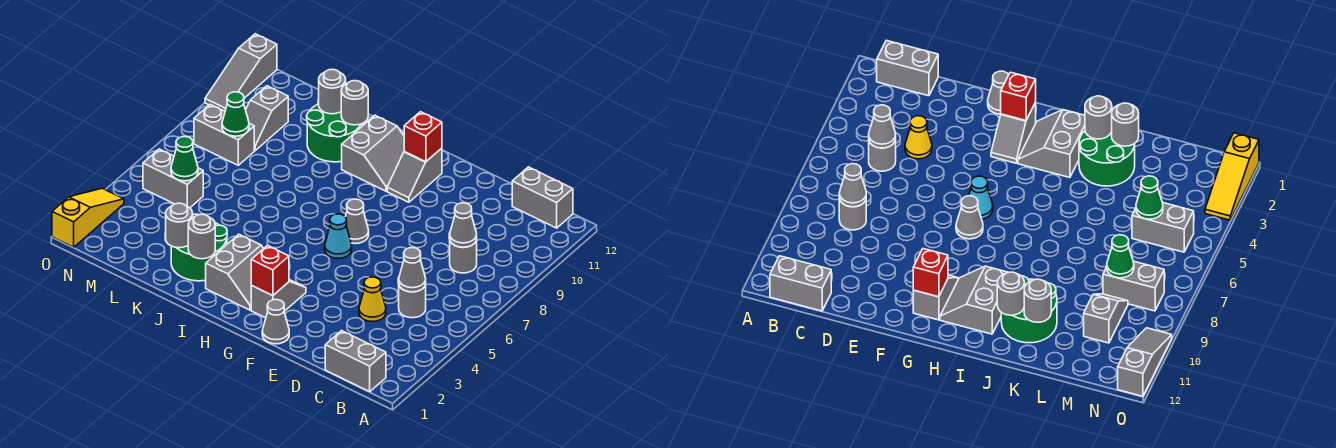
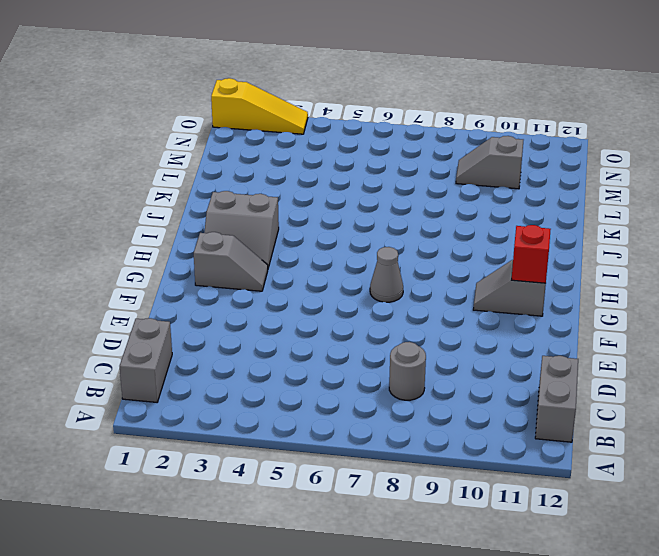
none -> grey 1x1 round brick [399,285,426,318]
none -> yellow 1x1 cone [359,277,386,322]
none -> grey 1x1 cone [262,299,289,344]

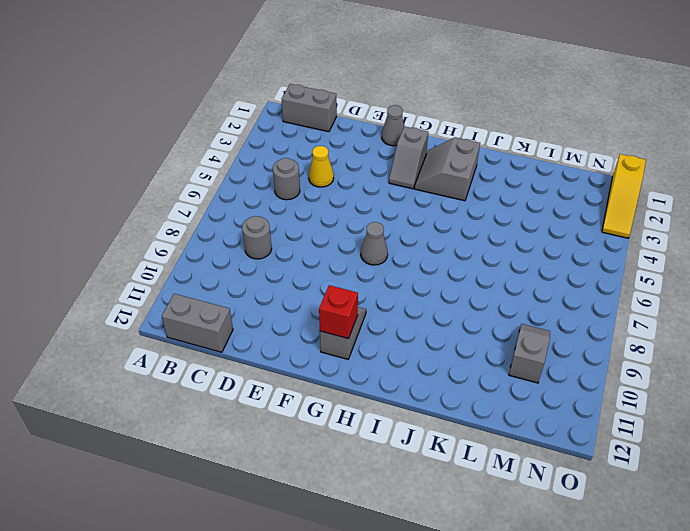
none -> cyan 1x1 cone [325,214,352,258]
none -> grey 2x2 slope [342,115,404,191]
none -> green 2x2 round brick [171,214,227,281]

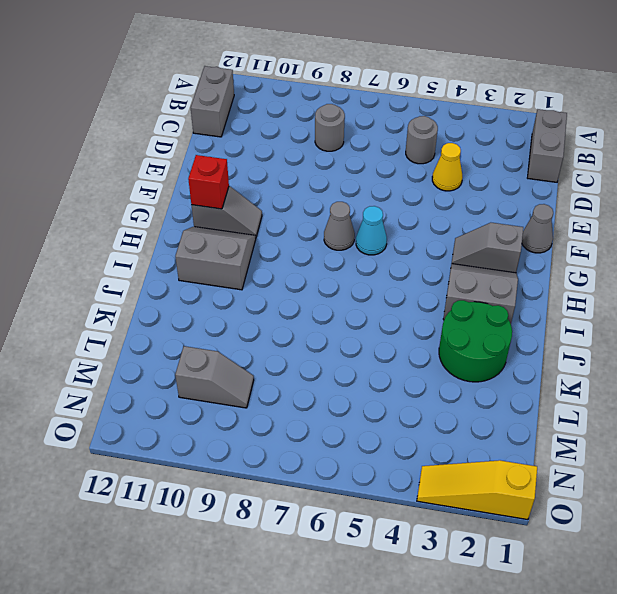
none -> green 2x2 round brick [307,104,363,162]
none -> grey 1x2 brick [143,149,203,208]
none -> grey 1x2 brick [194,104,254,165]

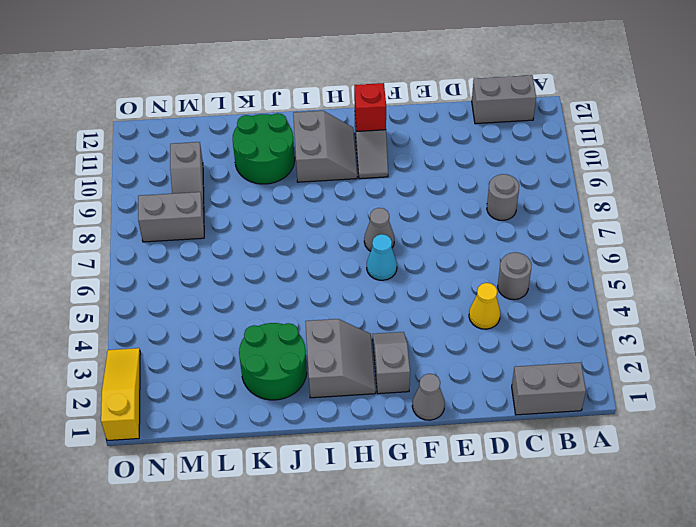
none -> grey 1x2 brick [143,149,203,208]
none -> grey 1x3 slope [205,34,277,111]
none -> grey 1x1 cone [399,248,426,292]

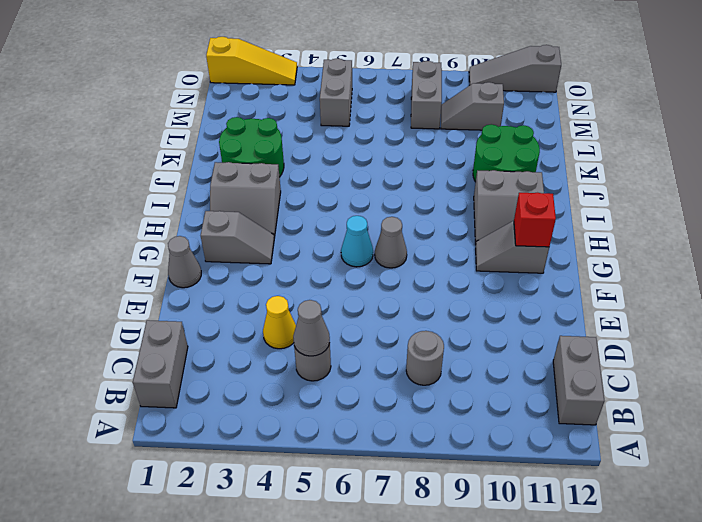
none -> grey 1x1 cone [450,203,477,247]
none -> red 1x1 brick [251,246,289,296]
none -> grey 1x1 round brick [188,214,215,259]

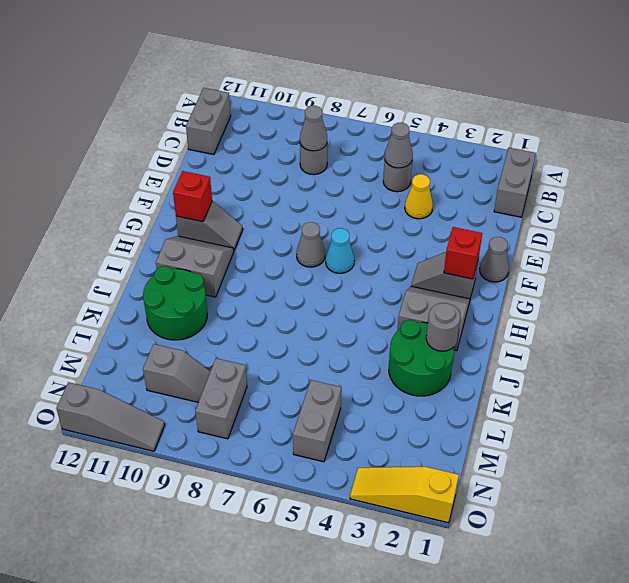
none -> grey 1x1 round brick [341,81,368,125]
none -> grey 1x1 round brick [166,203,193,248]
none -> grey 1x1 round brick [319,69,346,114]

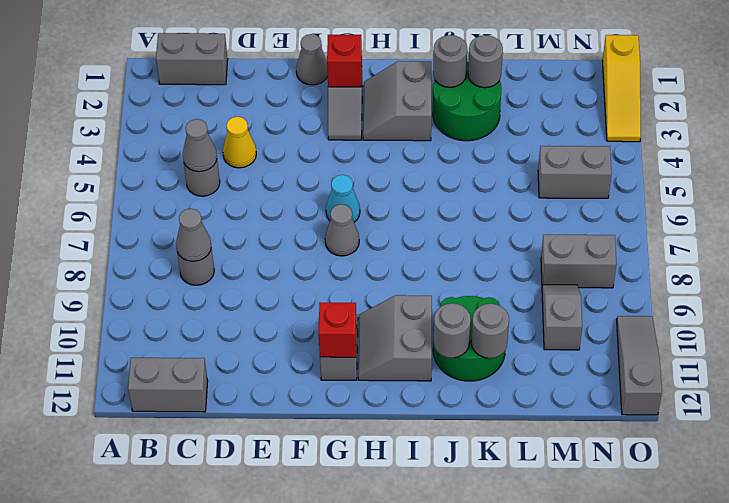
none -> green 1x1 cone [171,136,198,181]
none -> green 1x1 cone [222,92,249,136]

